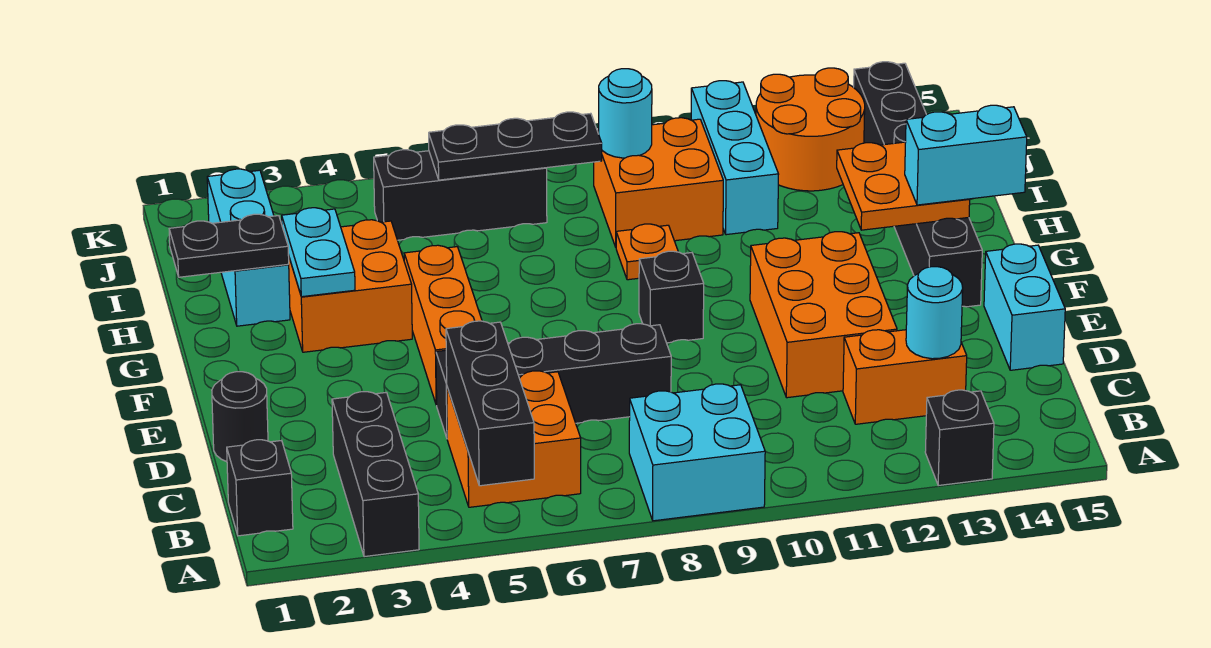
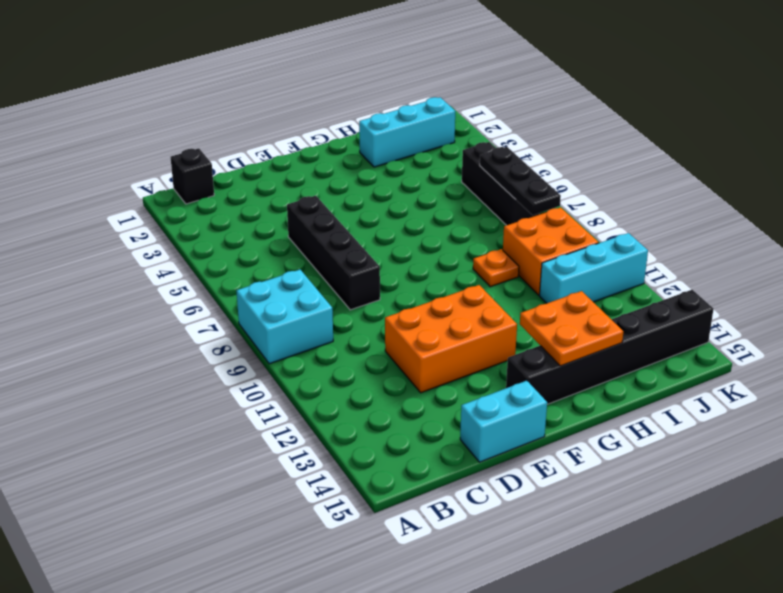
none -> black 1x3 brick [332,392,419,557]
none -> black 1x1 brick [925,390,994,485]
none -> orange 2x2 brick [447,371,581,507]

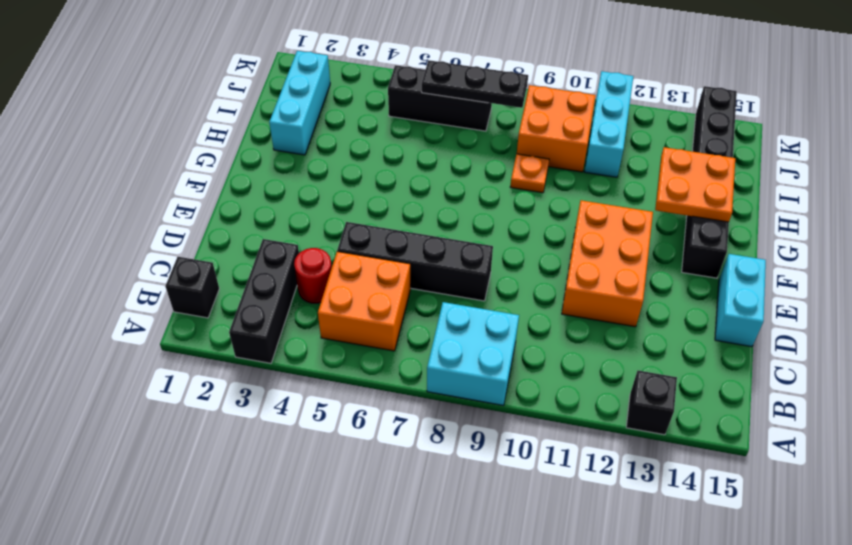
red 1x1 round brick [294,248,332,303] -> none
none -> orange 1x2 brick [843,330,967,424]
none -> black 1x1 round brick [212,371,268,462]
none -> orange 1x3 brick [404,245,482,405]

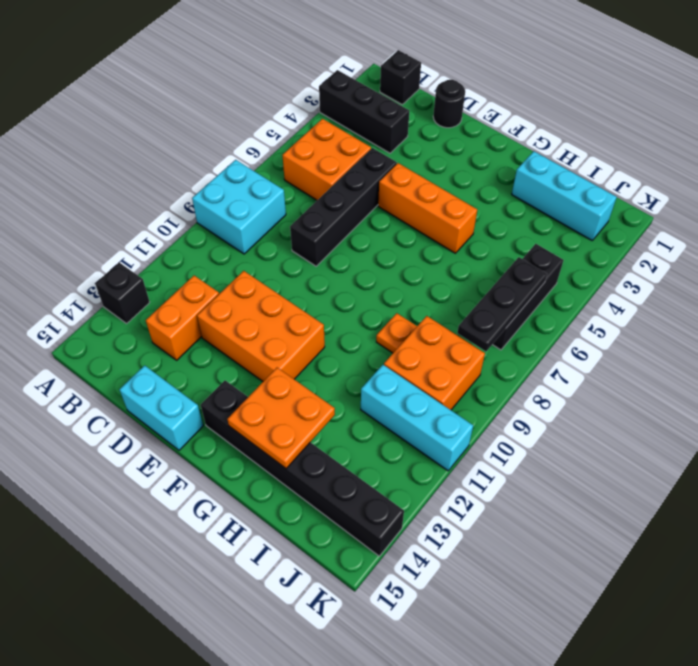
none -> black 1x1 brick [639,251,704,343]
none -> orange 2x2 brick [288,220,412,352]
none -> orange 2x2 round brick [756,68,865,191]

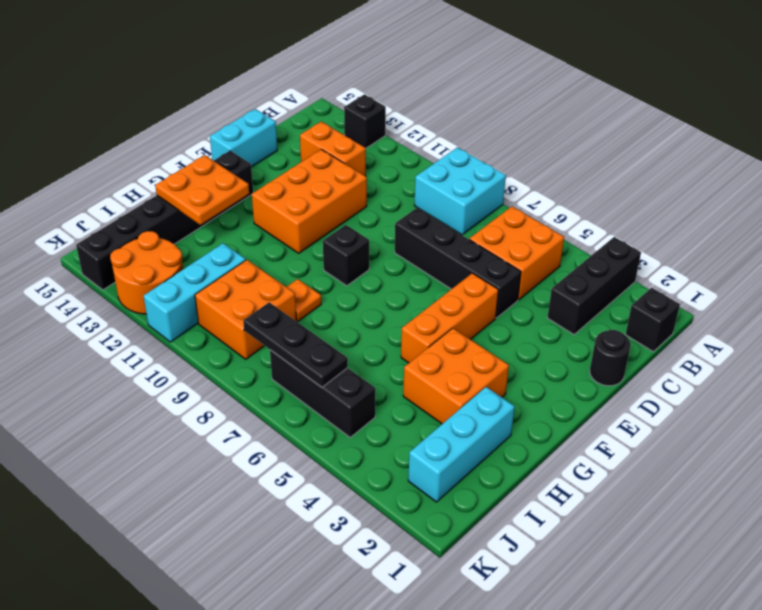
none -> black 1x3 brick [446,321,534,486]
none -> cyan 1x1 round brick [906,267,963,359]
none -> cyan 1x2 plate [282,208,355,297]

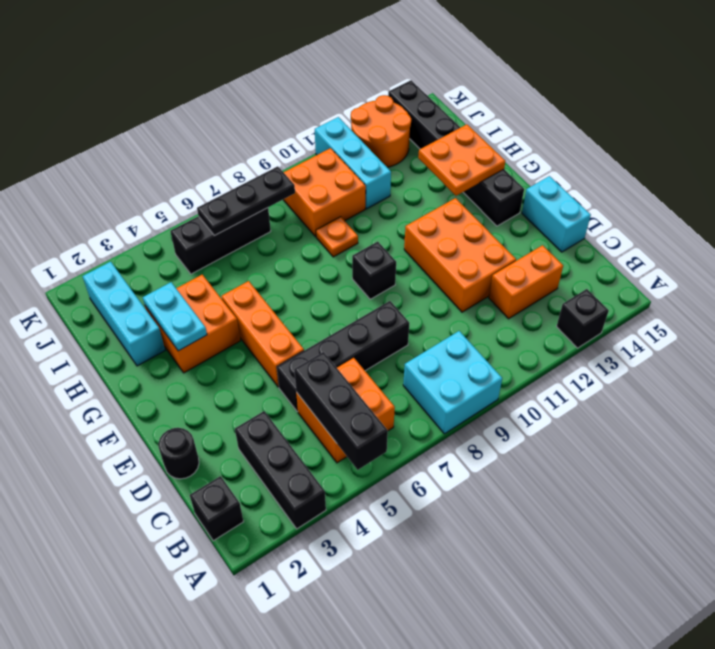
none -> cyan 1x1 round brick [906,267,963,359]
none -> black 1x2 plate [169,214,289,277]
none -> cyan 1x1 round brick [599,69,652,158]

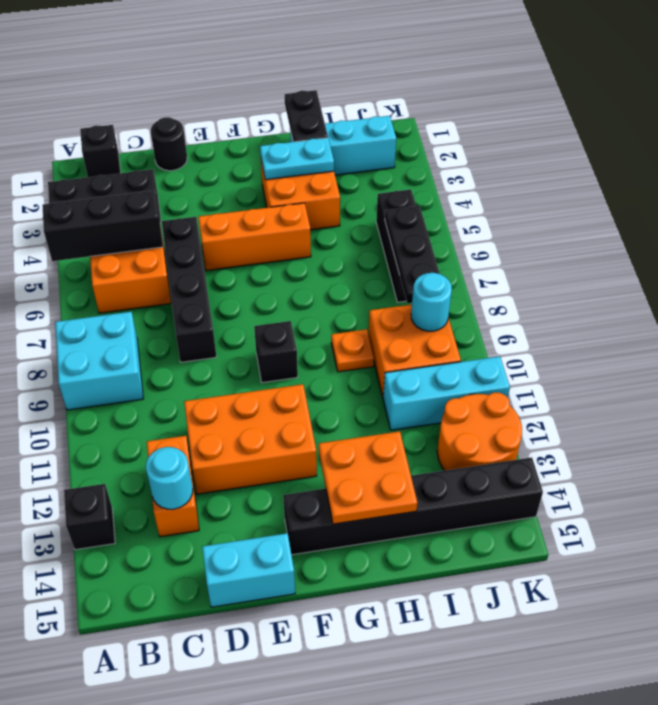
none -> cyan 1x2 brick [905,105,1027,205]

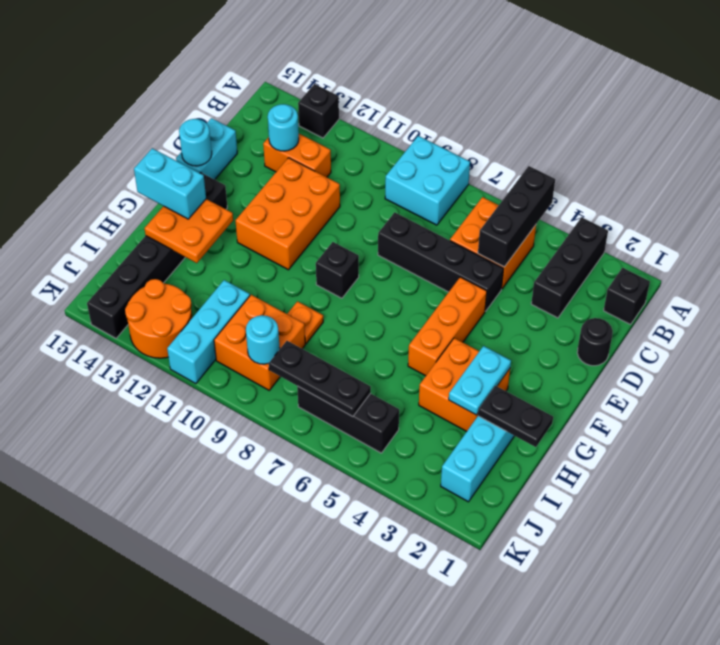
cyan 1x1 round brick [179,119,212,166] -> none

